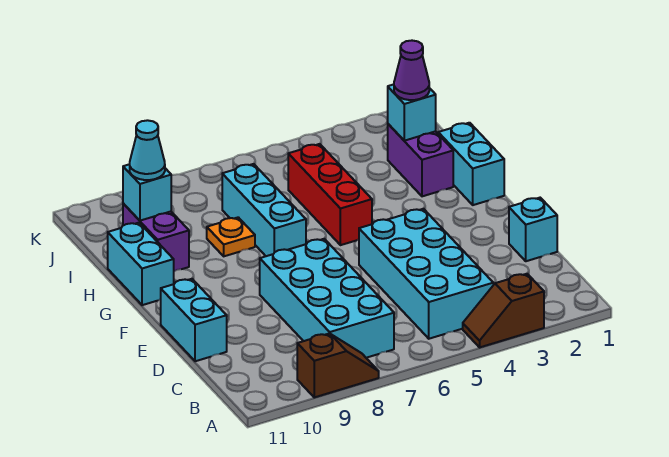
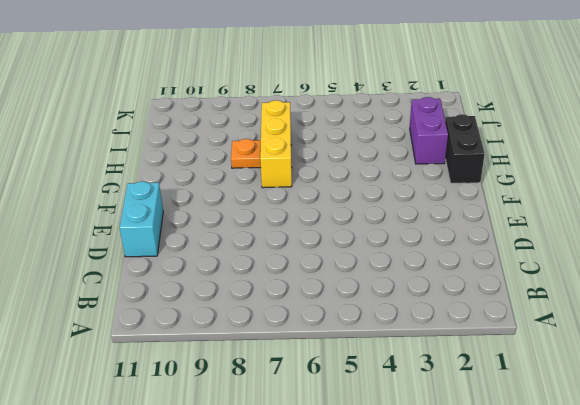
black 1x2 brick [445,114,485,183] -> cyan 1x2 brick [438,123,504,205]
yellow 1x3 brick [260,100,292,188] -> cyan 1x3 brick [222,164,306,256]
none -> brown 1x2 slope [463,274,544,347]
none -> brown 1x2 slope [297,333,379,397]
none -> cyan 2x4 brick [359,209,493,339]

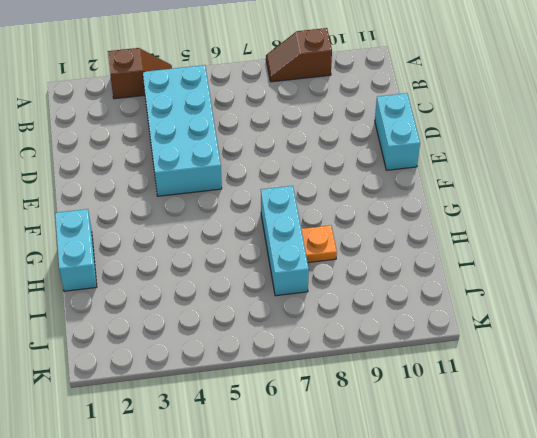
none -> cyan 2x4 brick [260,239,394,358]
none -> cyan 1x1 brick [509,198,557,261]
none -> red 1x3 brick [288,144,372,245]

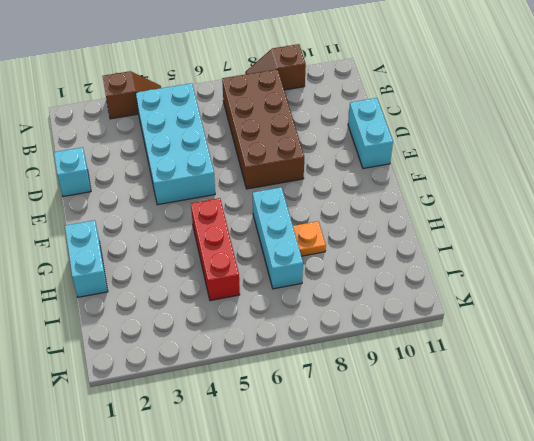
brown 2x4 brick [222,69,304,189] -> cyan 2x4 brick [260,239,394,358]
none -> cyan 1x2 brick [108,223,174,305]
none -> purple 1x2 brick [388,124,453,196]
none -> purple 1x2 brick [123,204,189,271]

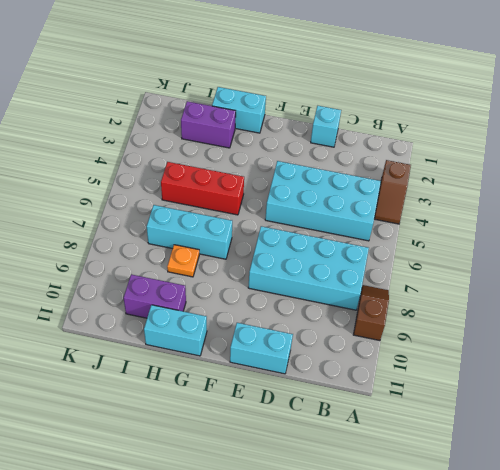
none -> cyan 1x1 brick [388,84,436,141]
none -> cyan 1x1 brick [123,164,171,221]
none -> purple 1x1 cone [394,41,429,100]

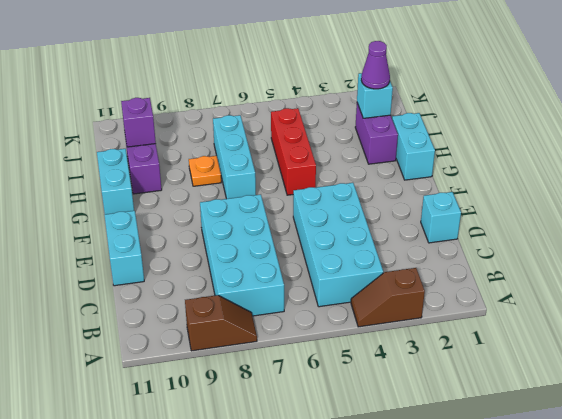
purple 1x1 brick [121,98,156,147] -> cyan 1x1 brick [123,164,171,221]
none -> cyan 1x1 cone [130,120,165,180]

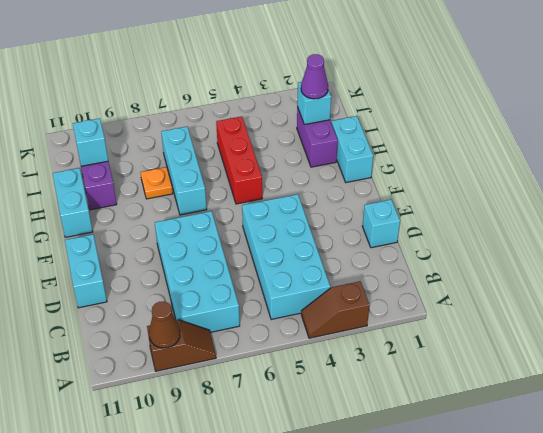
brown 1x1 cone [149,302,180,348] -> none
none -> cyan 1x1 cone [130,120,165,180]

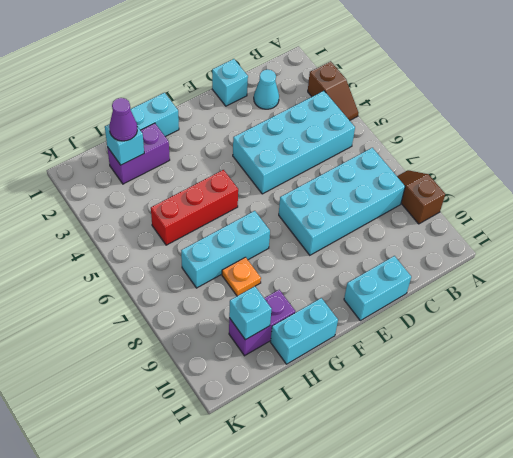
cyan 1x1 cone [254,69,279,109] -> cyan 1x1 cone moved to [130,120,165,180]

